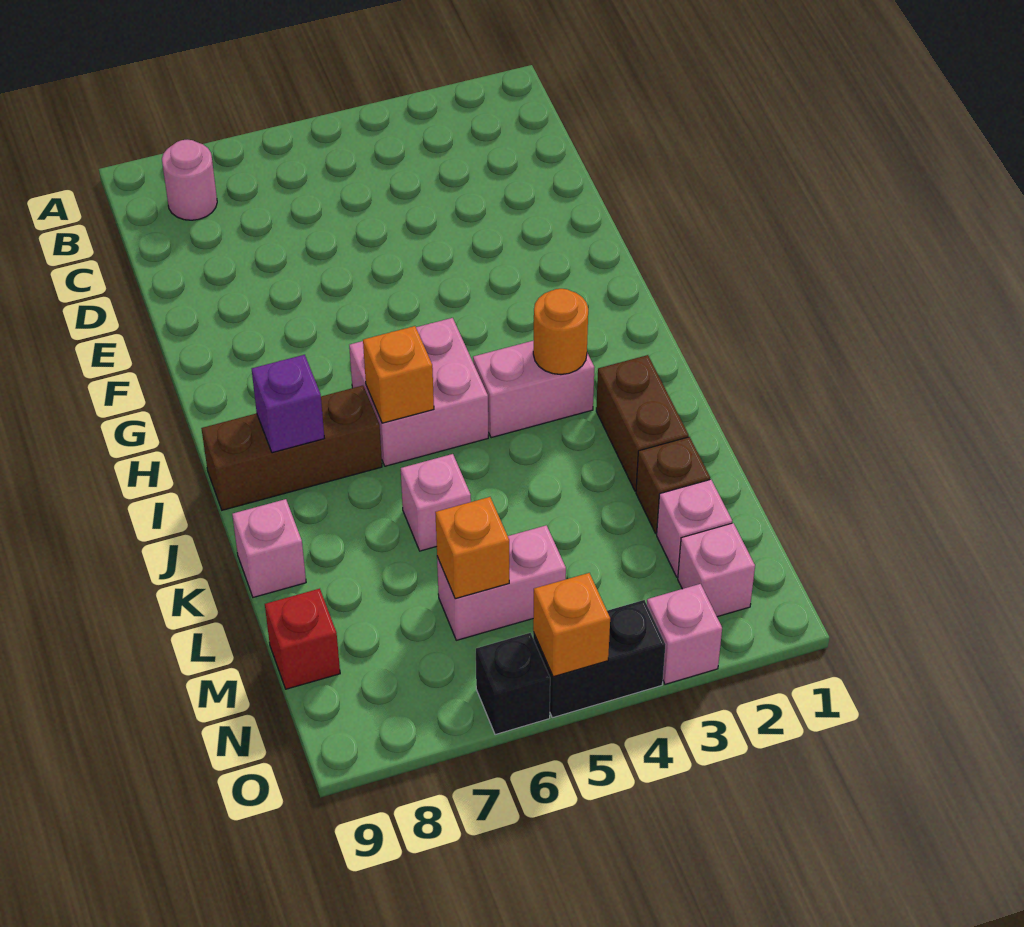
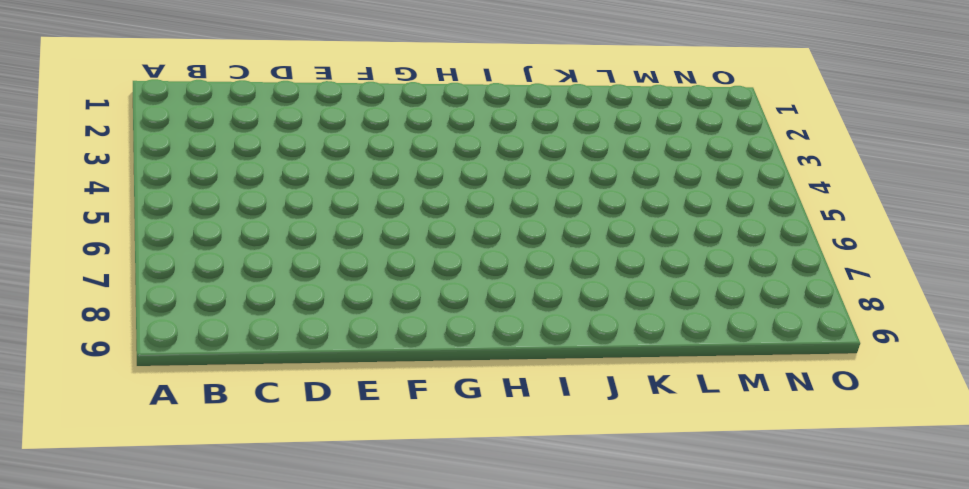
none -> pink 1x1 round brick [162,140,217,220]
none -> pink 2x2 brick [349,318,488,466]
none -> pink 1x2 brick [473,341,595,438]

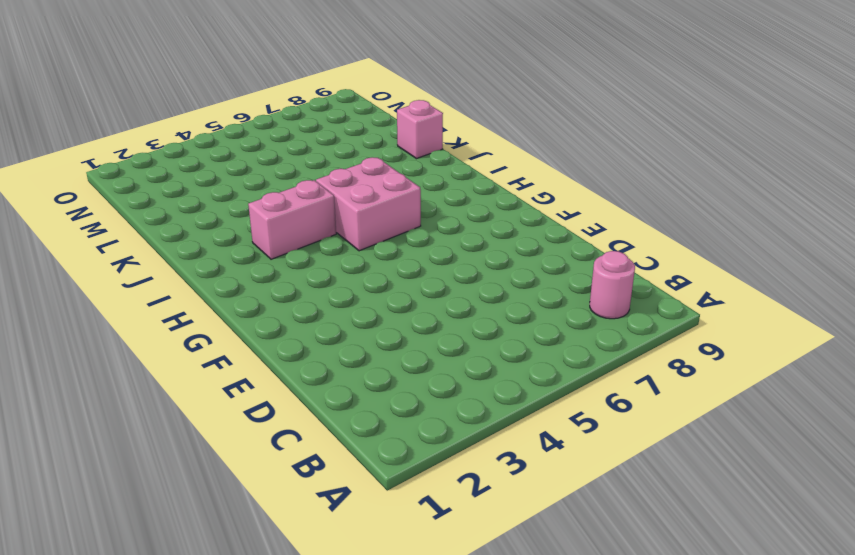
none -> brown 1x3 brick [201,386,382,510]
none -> brown 1x2 brick [596,355,689,491]
none -> pink 1x1 brick [401,454,471,551]

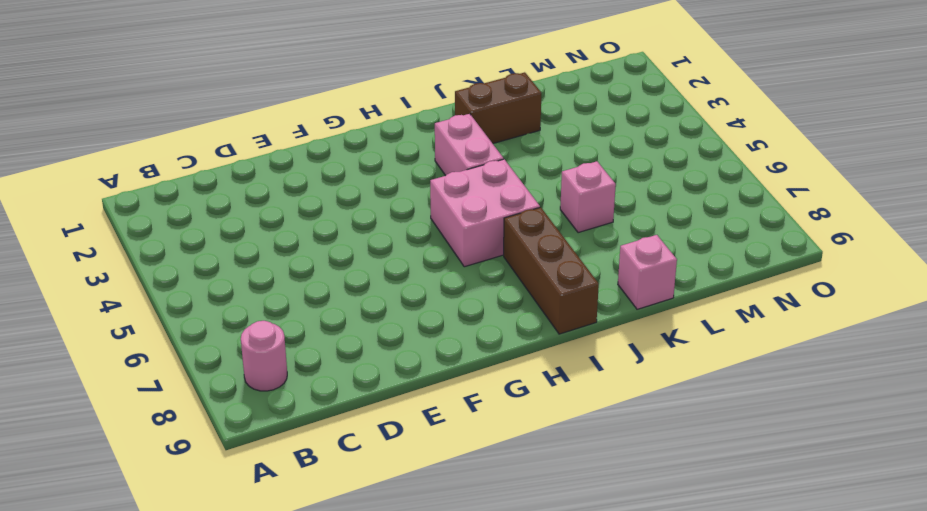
none -> brown 1x1 brick [636,437,710,534]
none -> pink 1x1 brick [657,479,732,577]
none -> pink 1x2 brick [437,525,566,640]

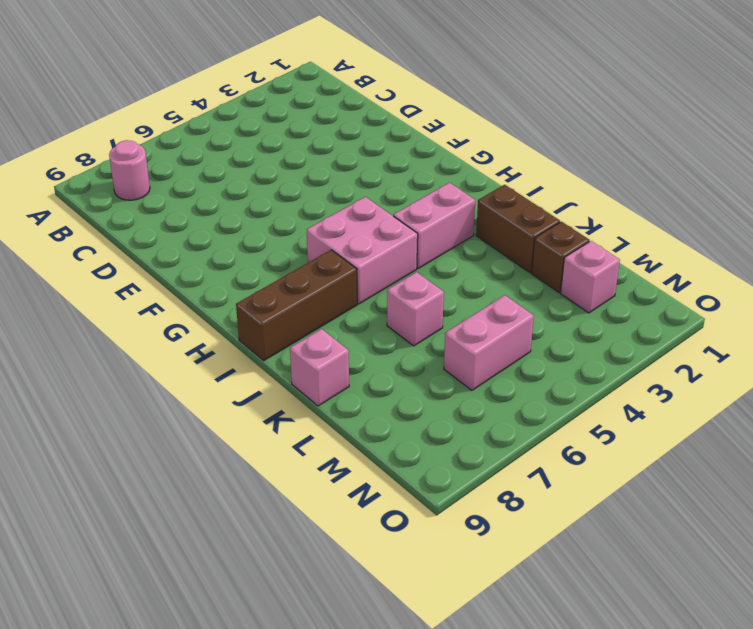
none -> red 1x1 brick [265,589,340,689]
none -> pink 1x1 brick [678,523,755,617]
none -> pink 1x1 brick [647,584,722,684]

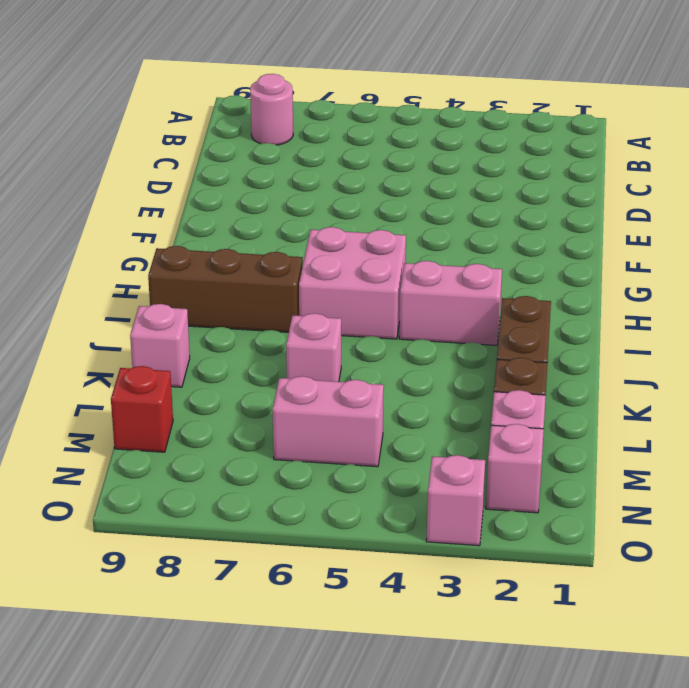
none -> black 1x2 brick [533,600,665,718]
none -> black 1x1 brick [476,633,550,735]
none -> orange 1x1 round brick [533,289,588,374]

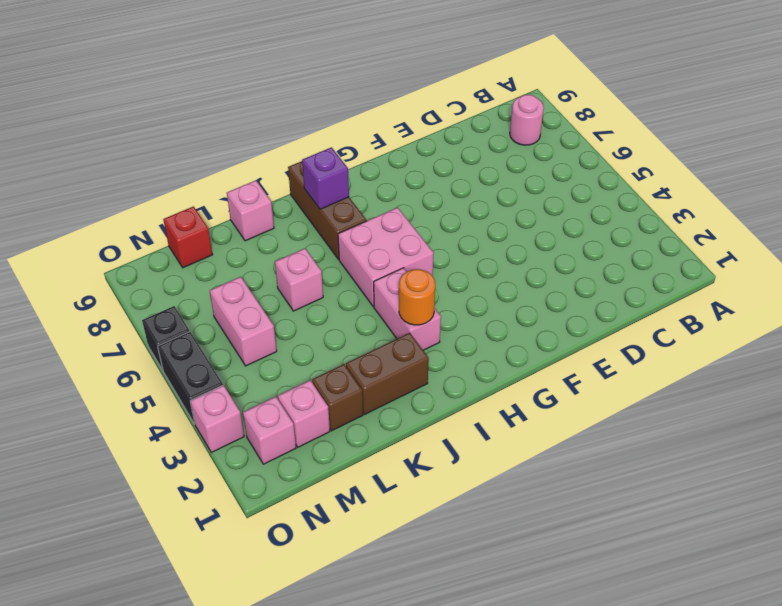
none -> orange 1x1 brick [363,326,434,423]
none -> orange 1x1 brick [435,497,509,599]
none -> orange 1x1 brick [533,573,610,677]

